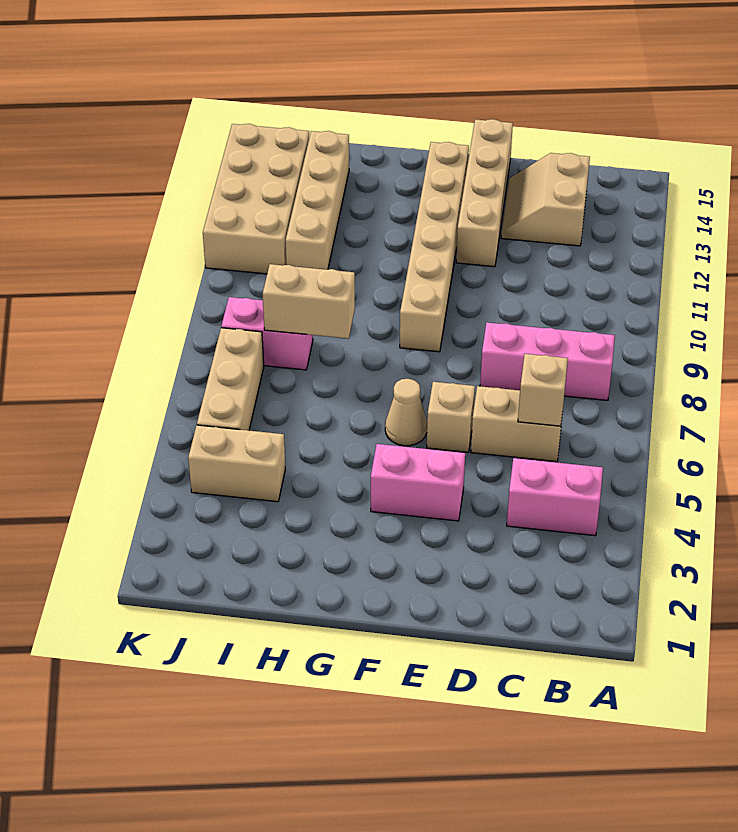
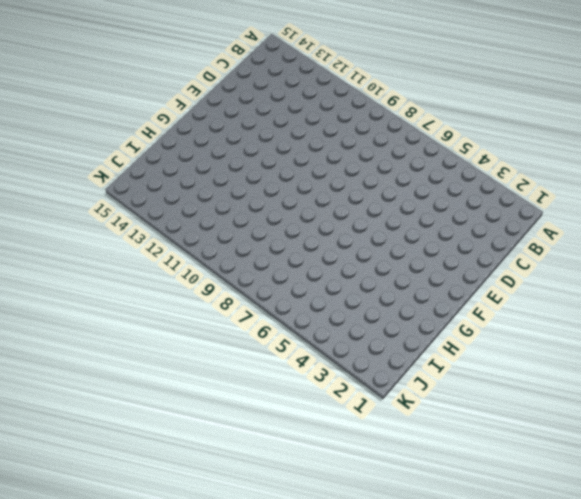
none -> pink 1x2 brick [507,458,603,536]
none -> pink 1x3 brick [480,322,615,400]
none -> tan 1x2 brick [471,386,563,462]

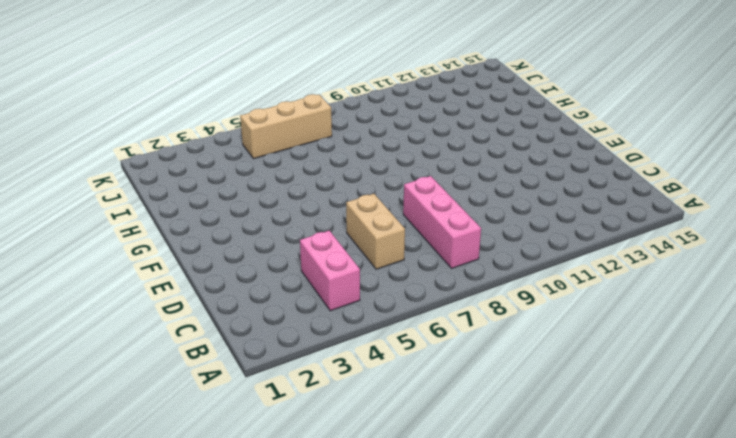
none -> tan 2x2 slope [501,153,590,246]
none -> pink 1x2 brick [371,444,465,521]
none -> tan 1x1 brick [427,382,475,452]

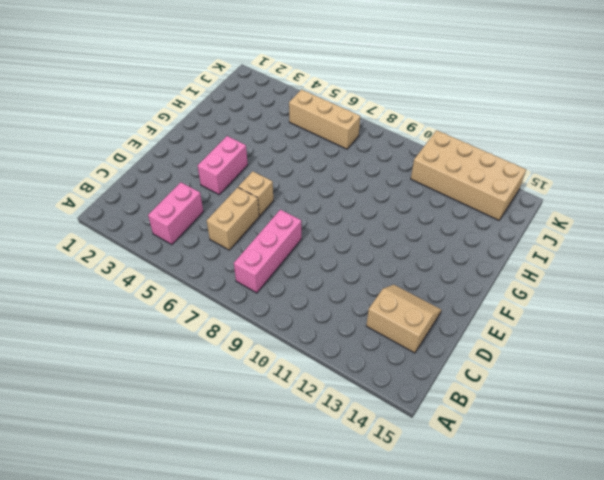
none -> tan 1x4 brick [456,119,513,267]
none -> tan 1x1 cone [385,379,427,446]
none -> tan 1x6 brick [400,142,469,352]

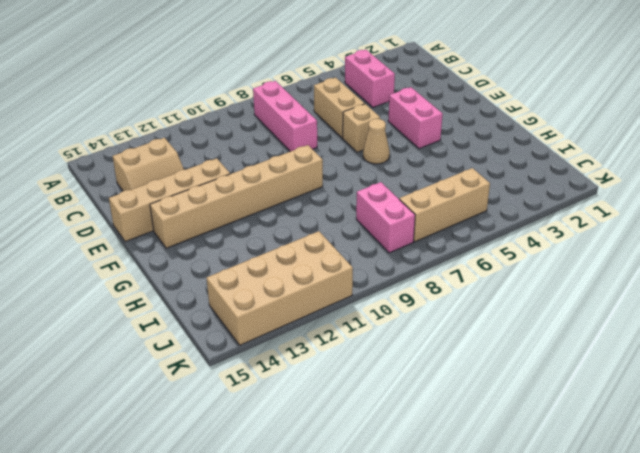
none -> tan 1x2 brick [188,425,285,502]
none -> tan 1x4 brick [286,131,349,270]
none -> tan 1x1 brick [518,354,568,426]

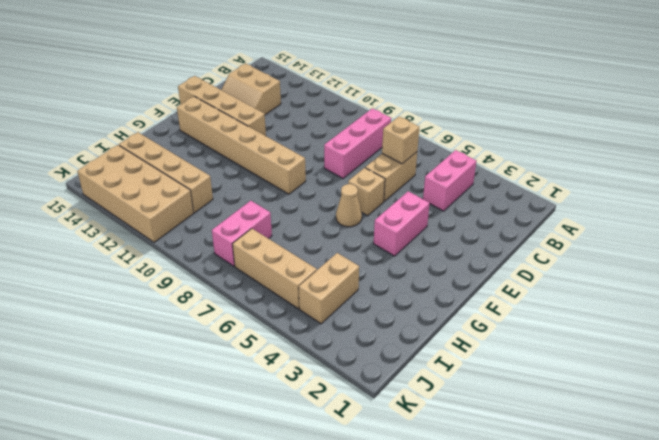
none -> tan 1x2 brick [263,264,355,339]

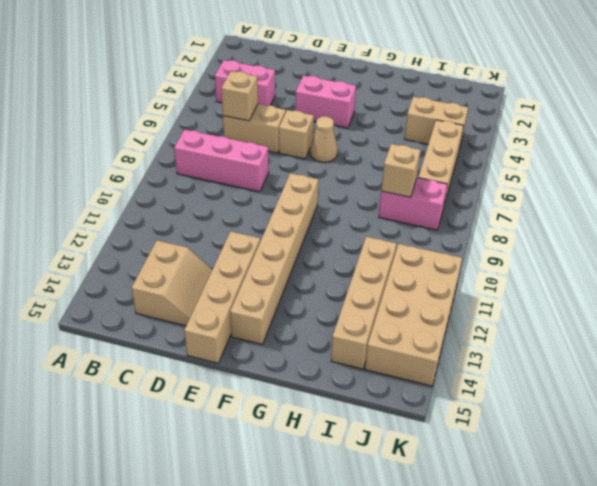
tan 1x1 brick [381,144,421,197] -> tan 1x2 brick [263,264,355,339]

